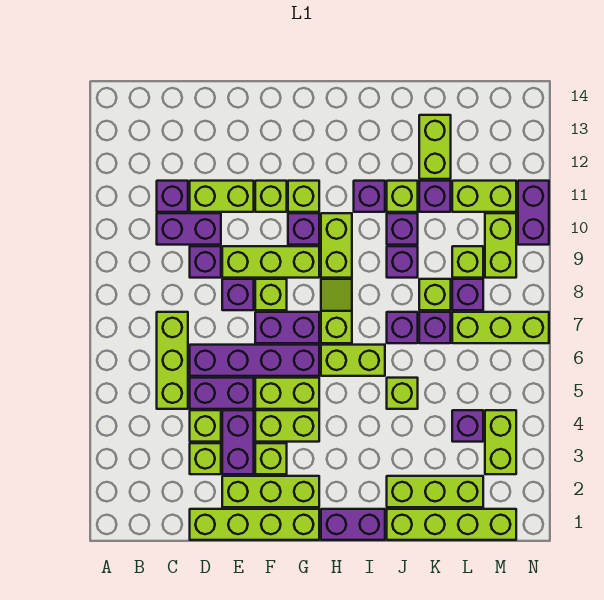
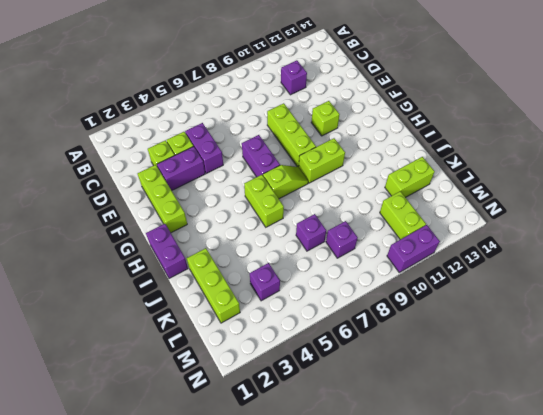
none -> lime 1x3 brick [157,312,188,409]
none -> purple 1x2 brick [157,213,221,245]
none -> lime 1x4 brick [190,509,319,540]
none -> purple 1x4 brick [190,345,319,376]

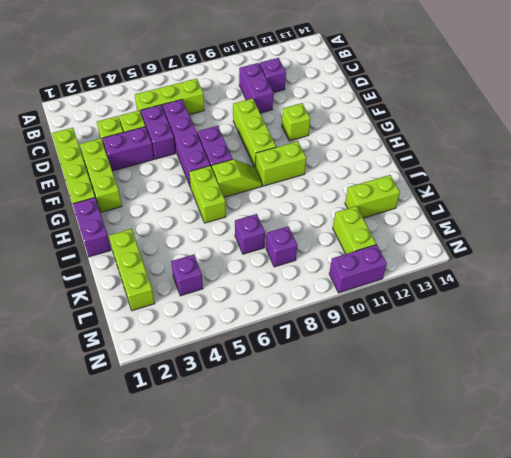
none -> purple 1x1 brick [190,246,221,278]
none -> lime 1x2 brick [190,181,254,212]
none -> purple 1x1 brick [222,279,254,310]
none -> lime 1x1 brick [255,443,287,474]

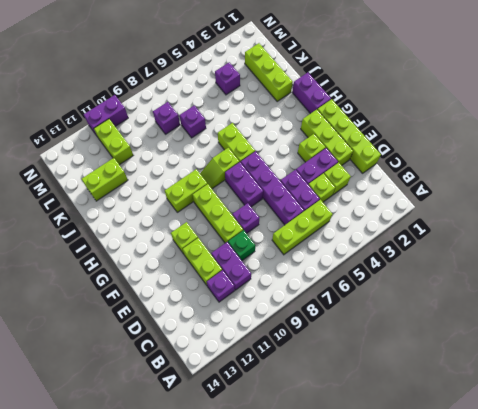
green 1x1 brick [228,230,256,261] -> purple 1x1 brick [190,246,221,278]
none -> lime 1x2 brick [255,410,319,442]
none -> lime 1x2 brick [255,378,319,409]
none -> lime 1x1 brick [255,279,287,310]
none -> purple 1x1 brick [288,213,319,245]

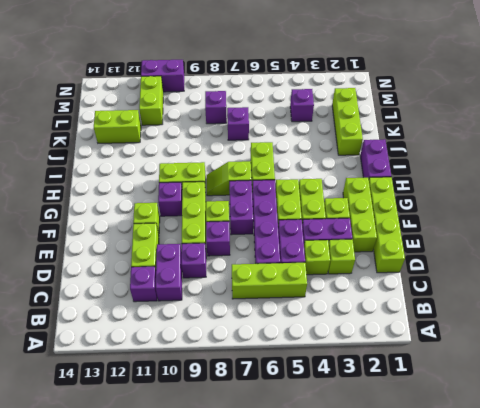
none -> lime 1x1 brick [288,181,319,212]
none -> purple 1x1 brick [354,181,385,212]
none -> lime 1x4 brick [387,509,516,540]
none -> lime 1x1 brick [387,378,418,409]

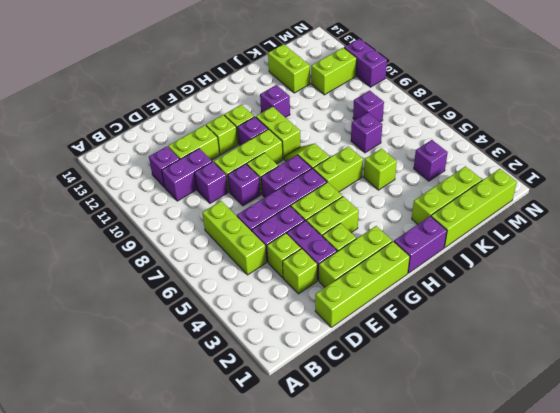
none -> purple 1x1 brick [387,312,418,343]
none -> purple 1x1 brick [387,246,418,278]
none -> purple 1x1 brick [387,213,418,245]
none -> lime 1x1 brick [387,181,418,212]

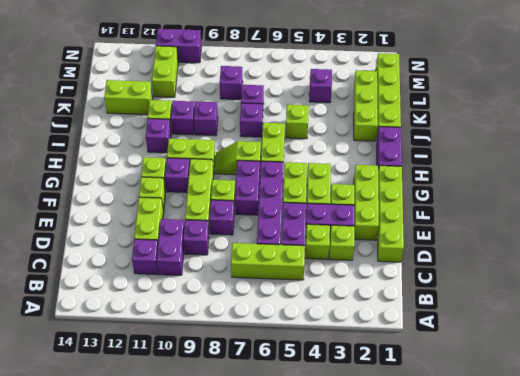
none -> lime 1x1 brick [419,279,451,310]
none -> purple 1x1 brick [419,181,451,212]
none -> lime 1x3 brick [452,312,549,343]
none -> lime 1x1 brick [452,246,483,278]

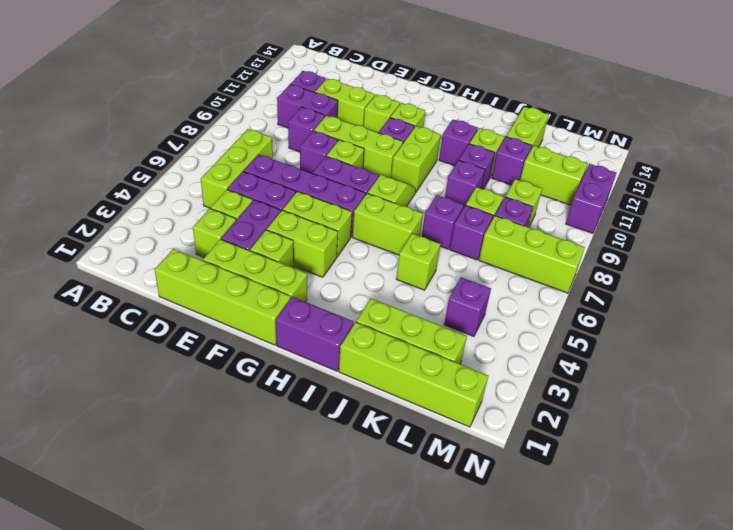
none -> lime 1x2 brick [485,410,516,474]
none -> lime 1x2 brick [485,213,516,278]

